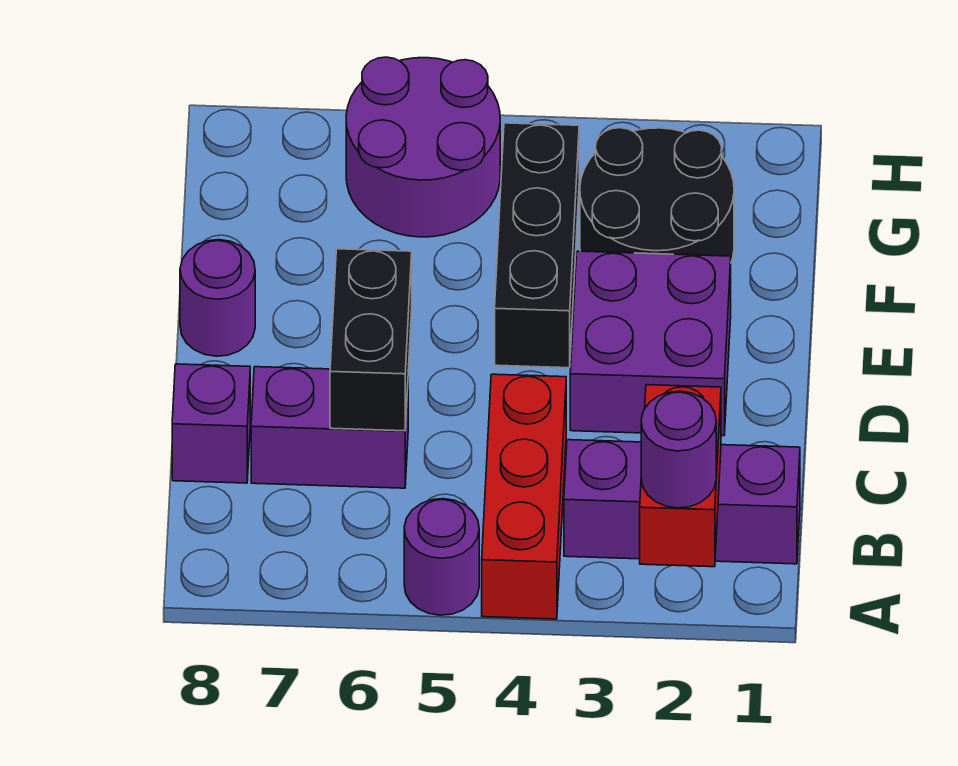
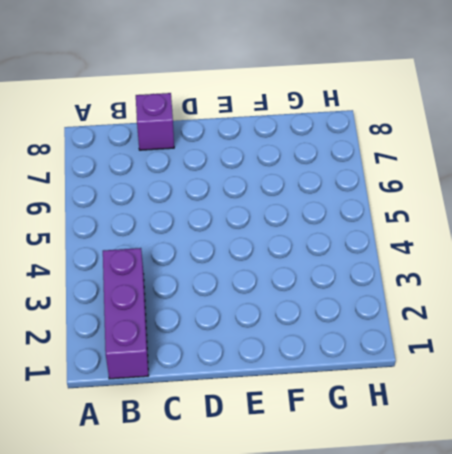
none -> red 1x3 brick [482,374,566,619]
none -> purple 1x1 round brick [404,499,479,615]
none -> purple 1x2 brick [251,367,408,488]

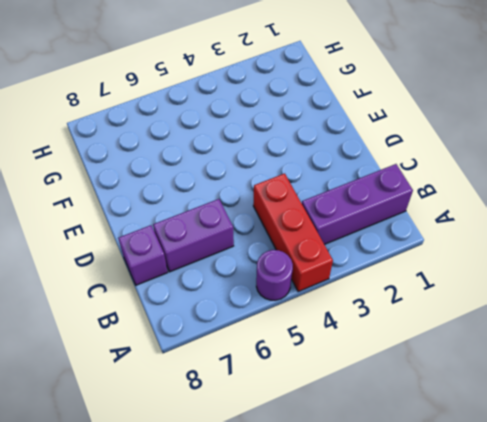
none -> purple 2x2 brick [570,251,731,436]
none -> black 1x3 brick [495,123,579,368]
none -> purple 1x1 round brick [180,240,255,356]

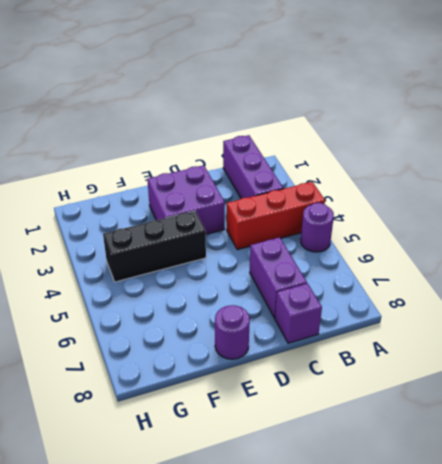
none -> black 2x2 round brick [580,128,734,262]
none -> purple 2x2 round brick [346,57,500,237]
none -> red 1x2 brick [640,385,721,567]

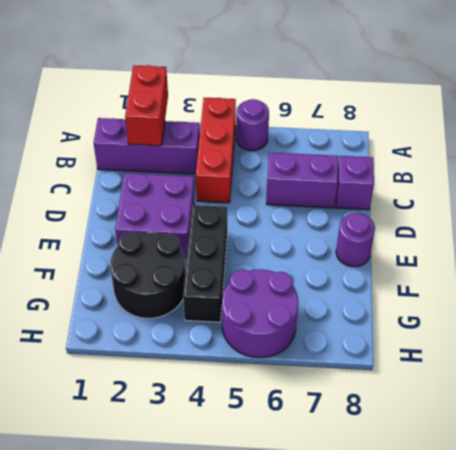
none -> black 1x2 brick [330,249,412,431]
none -> purple 1x1 round brick [641,391,716,508]

